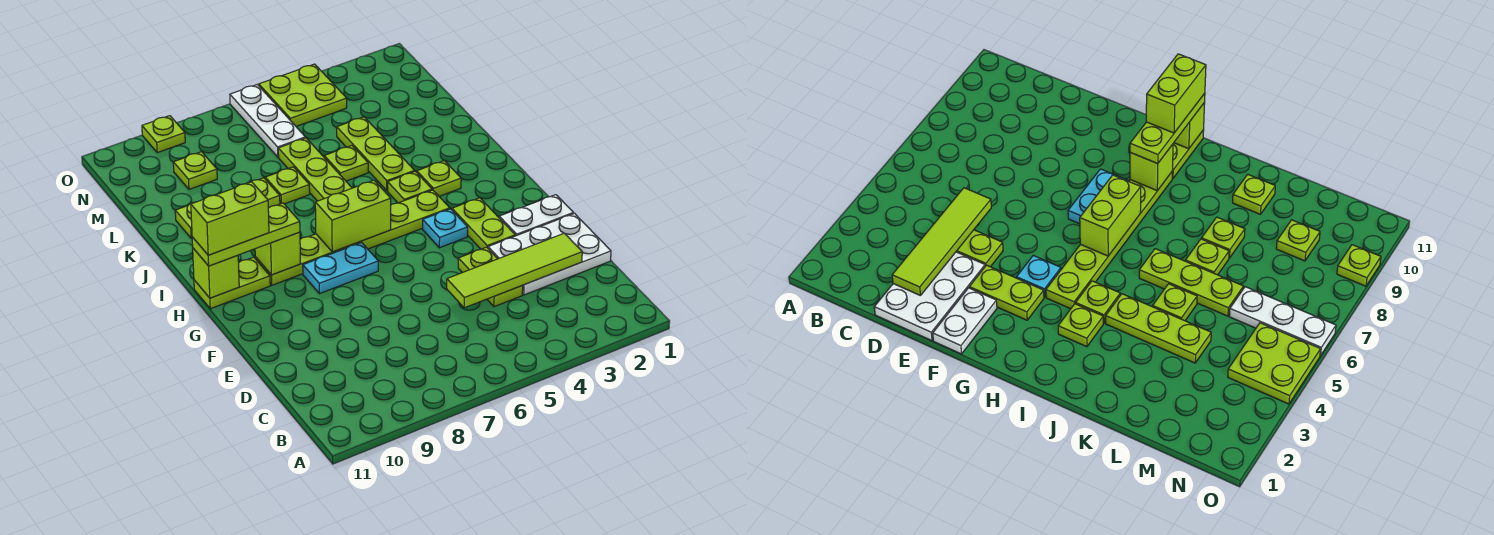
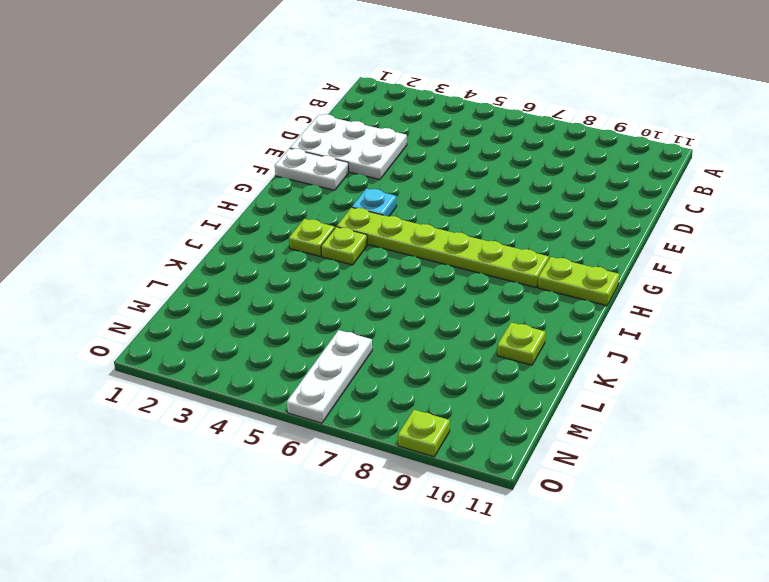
none -> lime 1x2 plate [458,247,523,307]
none -> lime 1x2 plate [452,198,515,249]
none -> cyan 1x2 plate [303,243,378,294]

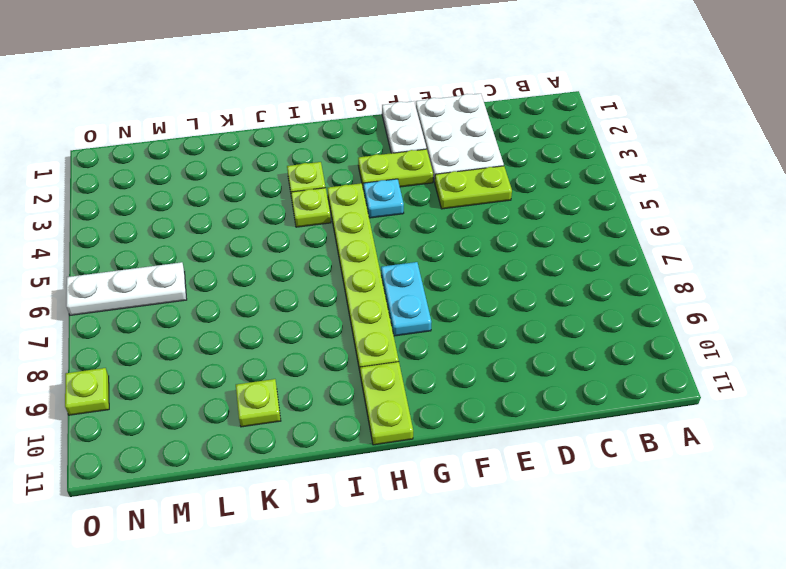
none -> lime 1x3 plate [337,117,415,191]
none -> lime 1x3 plate [278,138,352,201]
none -> lime 1x1 plate [324,146,368,181]

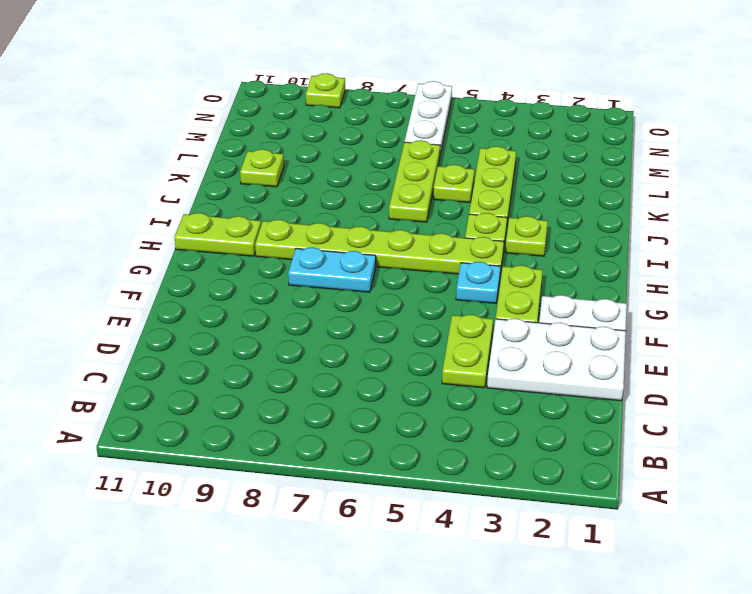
none -> lime 1x1 plate [265,167,310,204]
none -> lime 1x1 plate [251,178,280,208]
none -> lime 1x1 plate [173,152,217,189]

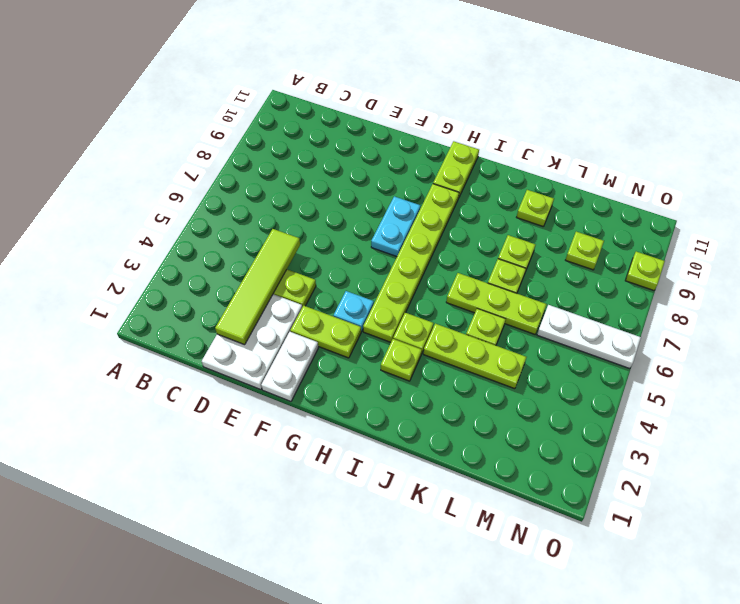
none -> lime 2x2 plate [259,64,347,126]
none -> lime 1x2 brick [315,180,391,252]
none -> lime 1x1 brick [255,232,300,275]

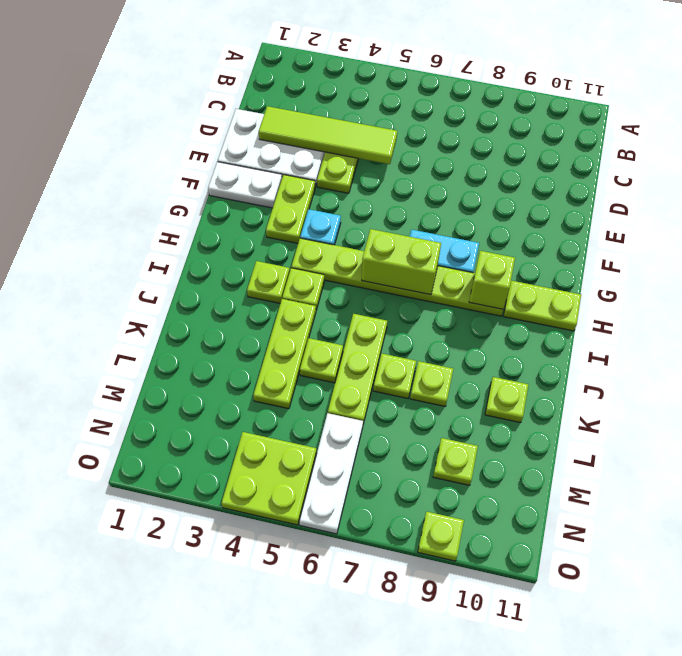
none -> lime 1x1 brick [193,248,239,298]
none -> lime 1x3 plate [192,203,300,266]
none -> lime 1x2 brick [191,182,269,255]

